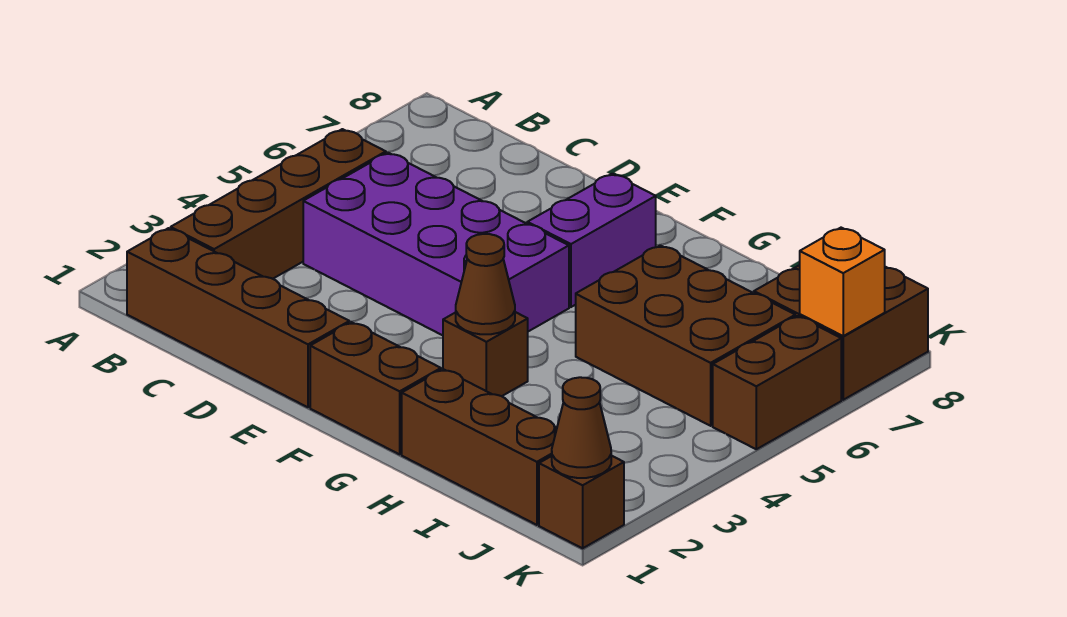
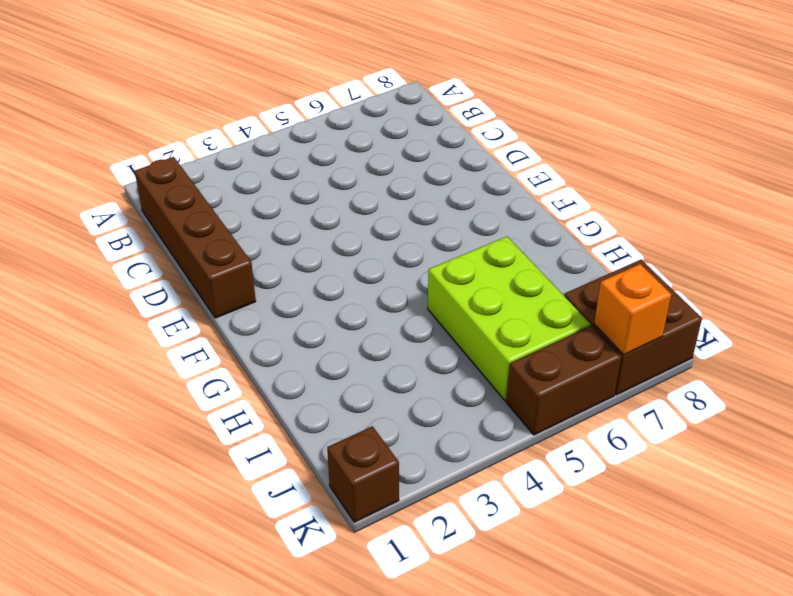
lime 2x3 brick [428,236,591,401] -> brown 2x3 brick [576,245,795,426]
none -> brown 1x4 brick [171,129,386,279]
none -> purple 2x4 brick [303,153,569,335]
none -> brown 1x2 brick [310,322,441,454]

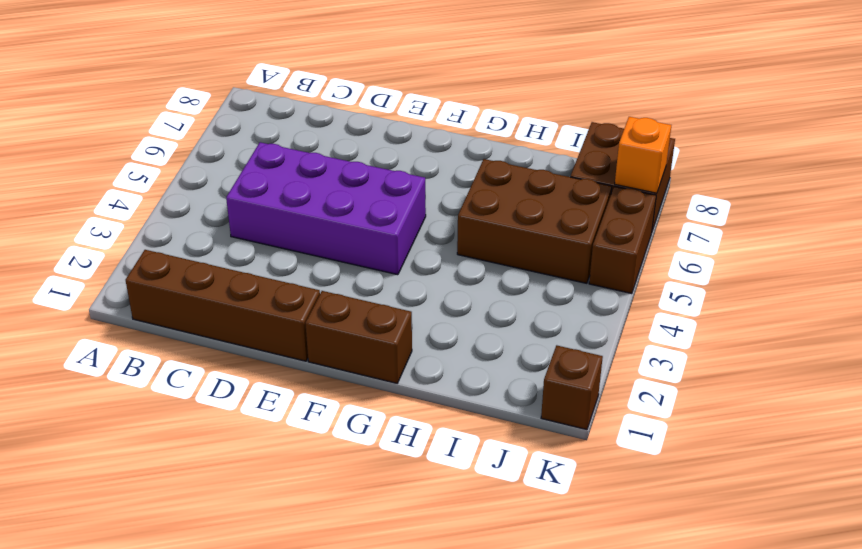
none -> brown 1x4 brick [171,129,386,279]
none -> purple 1x2 brick [527,174,656,307]
none -> brown 1x1 brick [443,312,528,396]

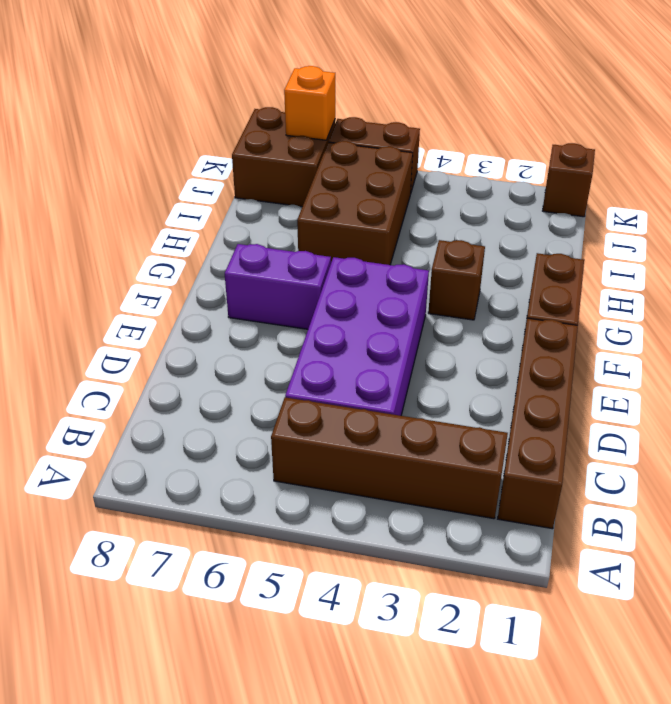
none -> brown 1x3 brick [402,369,557,525]
none -> brown 1x1 cone [456,234,515,334]
none -> brown 1x1 cone [552,377,611,478]

